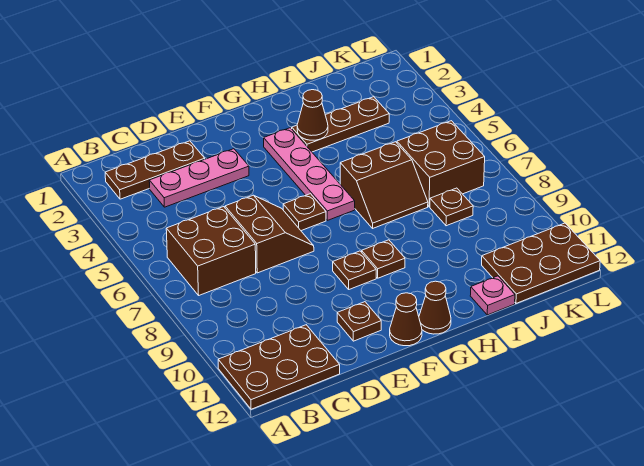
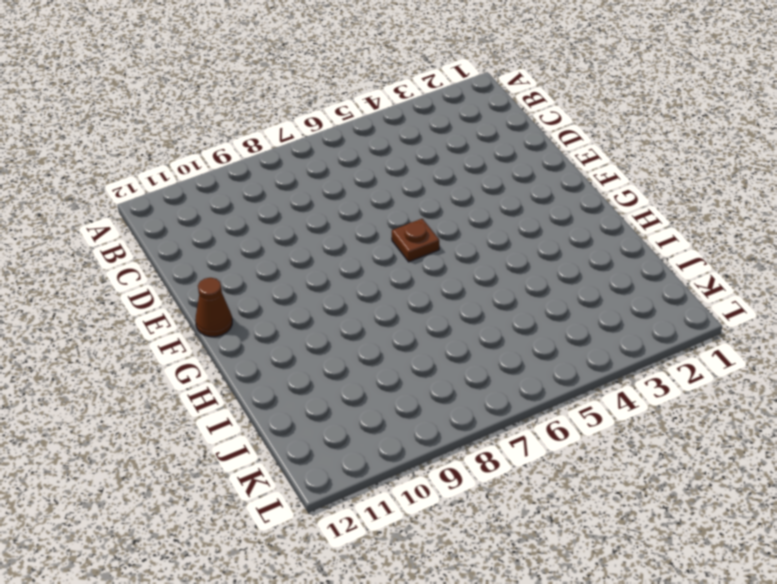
none -> brown 2x3 plate [218,325,340,409]
none -> brown 1x3 plate [105,141,205,199]
none -> brown 2x2 brick [166,207,256,295]

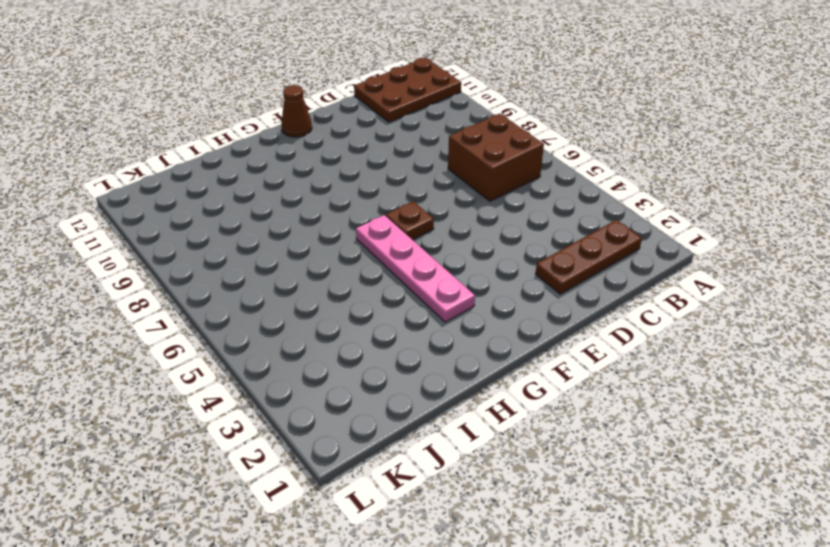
none -> pink 1x3 plate [149,149,249,207]
none -> brown 2x2 slope [225,195,314,273]
none -> brown 1x1 plate [337,302,381,341]

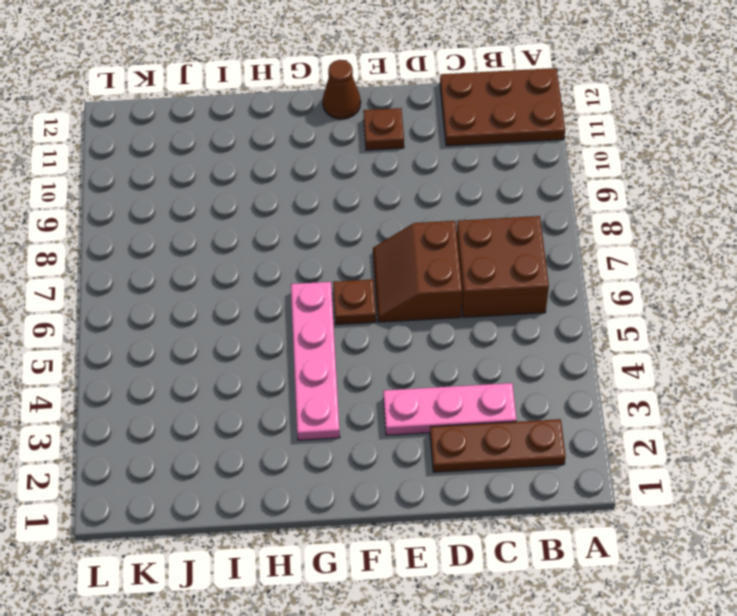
none -> brown 1x1 plate [333,251,376,289]
none -> brown 1x1 plate [362,240,405,278]
none -> brown 1x1 cone [419,281,451,334]

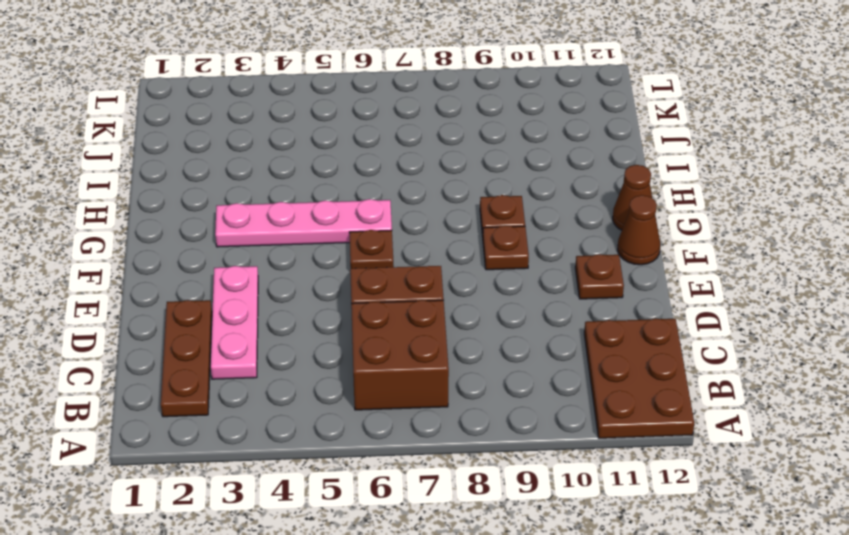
none -> brown 1x3 plate [292,97,389,152]
none -> brown 2x2 slope [340,142,428,228]
none -> pink 1x1 plate [470,276,515,315]

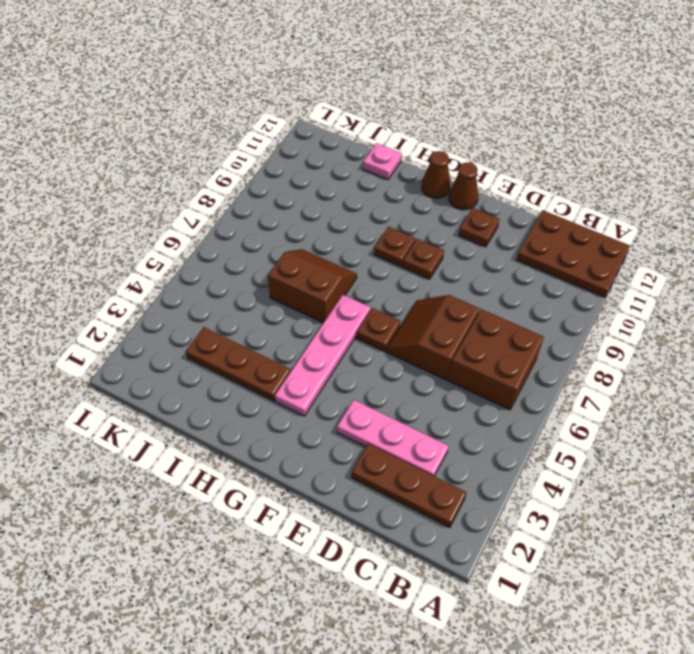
none -> brown 2x2 brick [397,121,485,207]
none -> brown 1x1 plate [430,188,473,226]
none -> brown 2x3 plate [482,223,600,303]

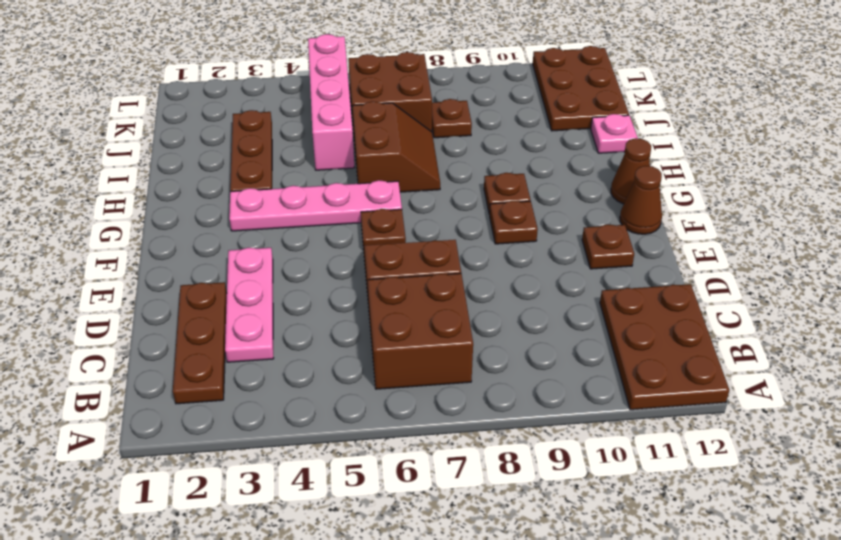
pink 1x4 brick [308,34,354,170] -> none
none -> brown 1x1 cone [297,90,328,140]

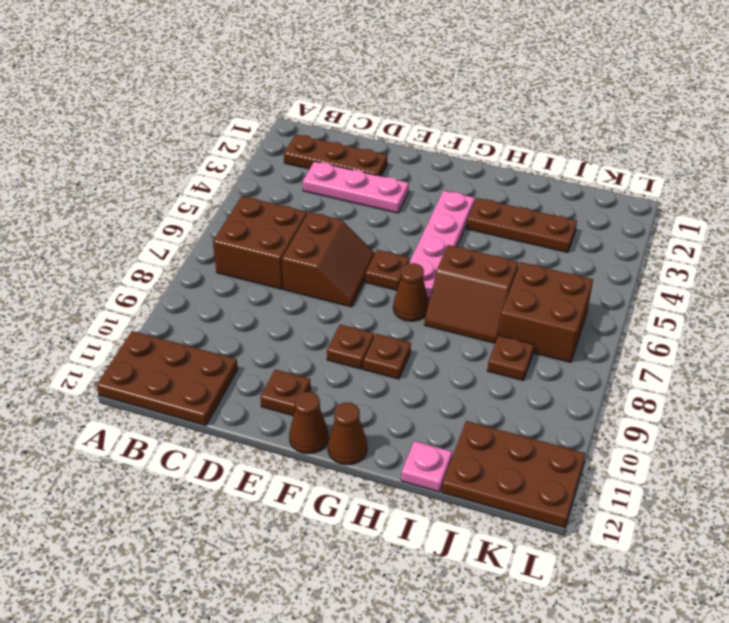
brown 1x1 cone [393,263,429,321] -> brown 1x1 cone moved to [297,90,328,140]

